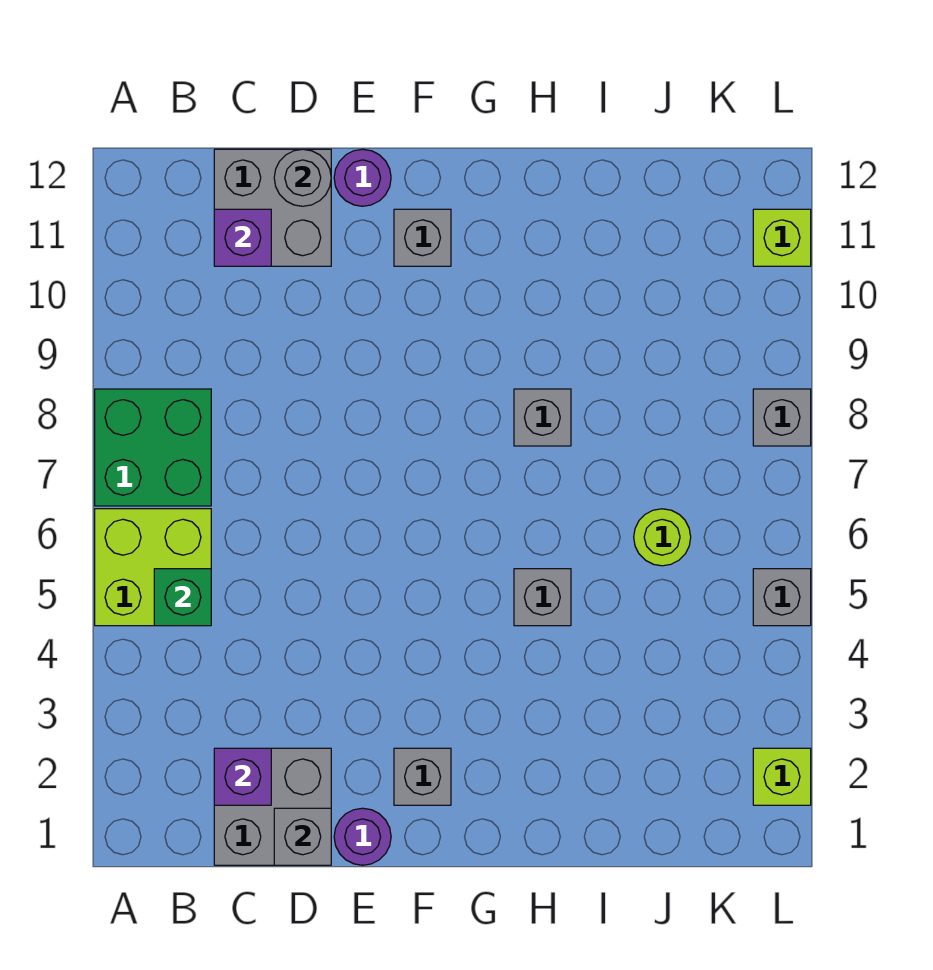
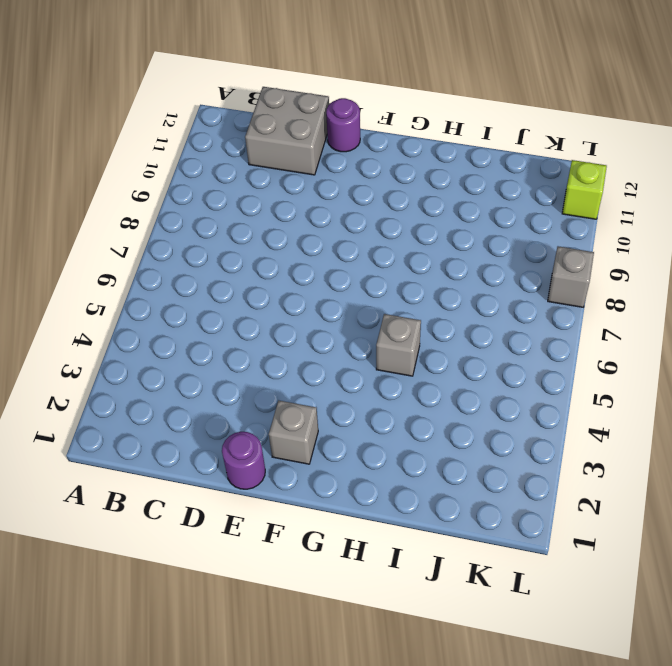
none -> lime 2x2 brick [95,509,211,626]
none -> green 2x2 brick [95,389,211,506]
none -> grey 2x2 brick [214,748,331,865]

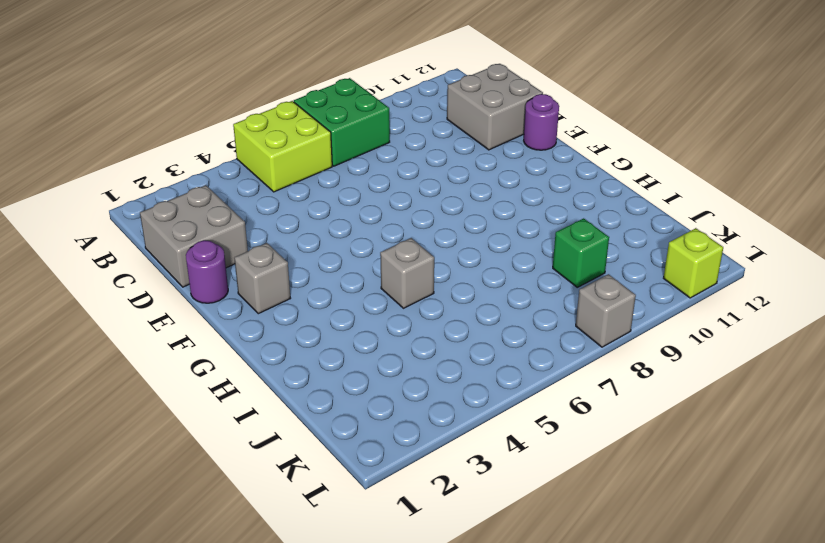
green 1x1 brick [553,218,609,287] -> green 1x1 brick moved to [154,569,211,626]
none -> grey 1x1 brick [394,209,451,266]
none -> grey 1x1 brick [514,389,571,446]
none -> lime 1x1 round brick [634,509,691,566]

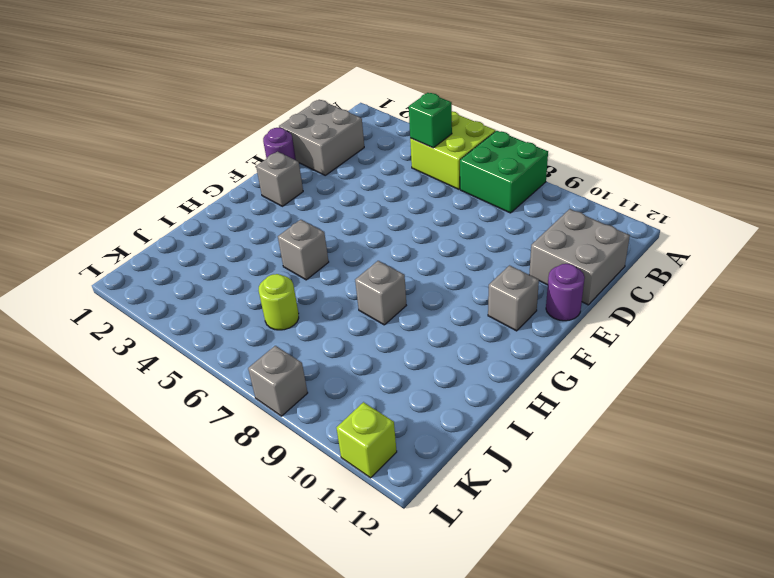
none -> lime 1x1 brick [753,748,811,805]
none -> grey 1x1 brick [753,569,811,626]
none -> purple 1x1 brick [214,748,271,805]

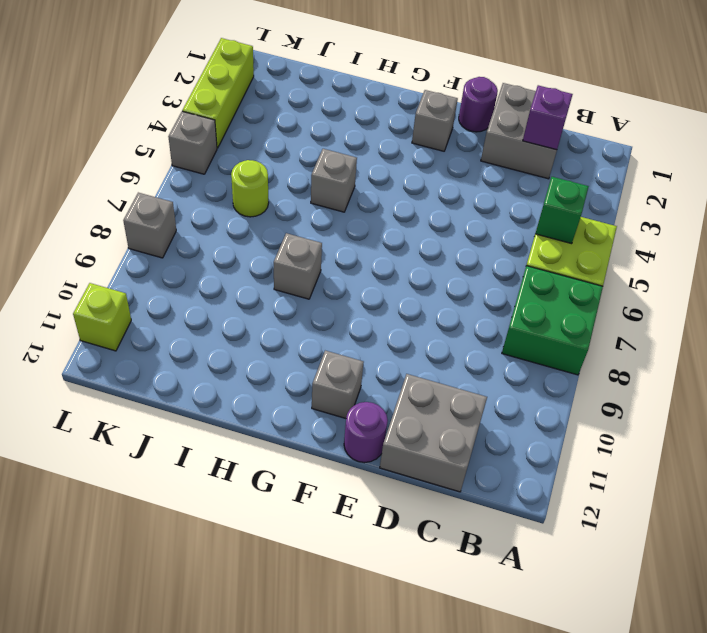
lime 1x3 brick [182,38,254,148] -> lime 1x1 brick [753,748,811,805]
none -> purple 1x1 brick [214,209,271,266]
none -> grey 1x1 brick [274,808,331,865]
none -> grey 1x1 round brick [274,149,331,206]

